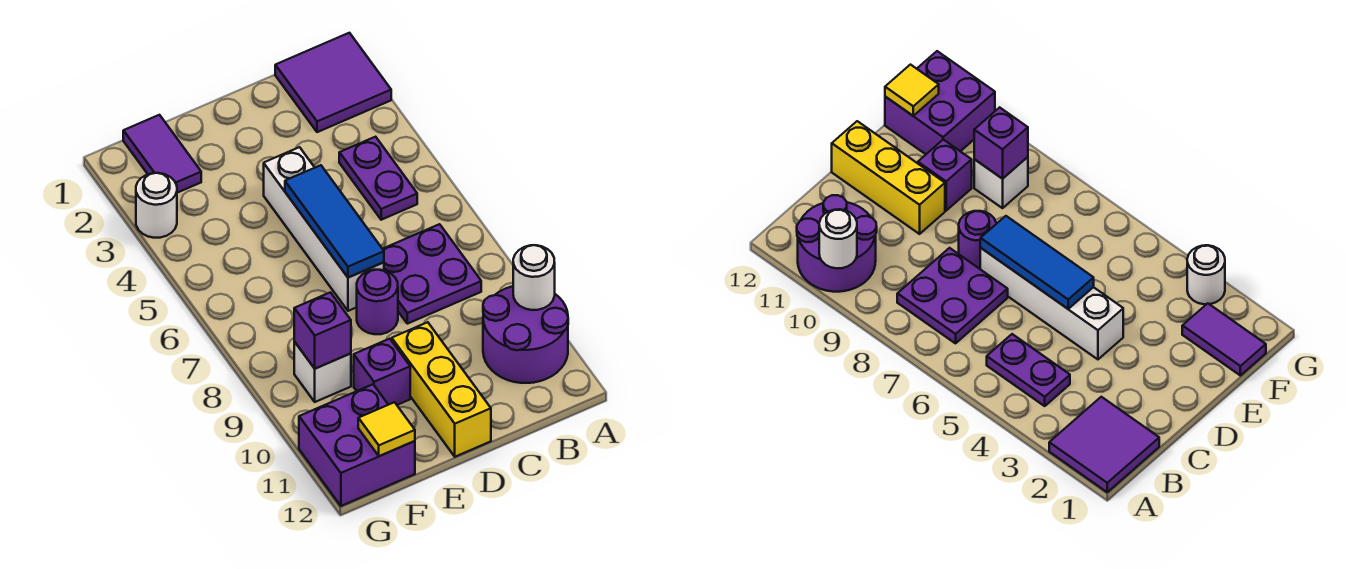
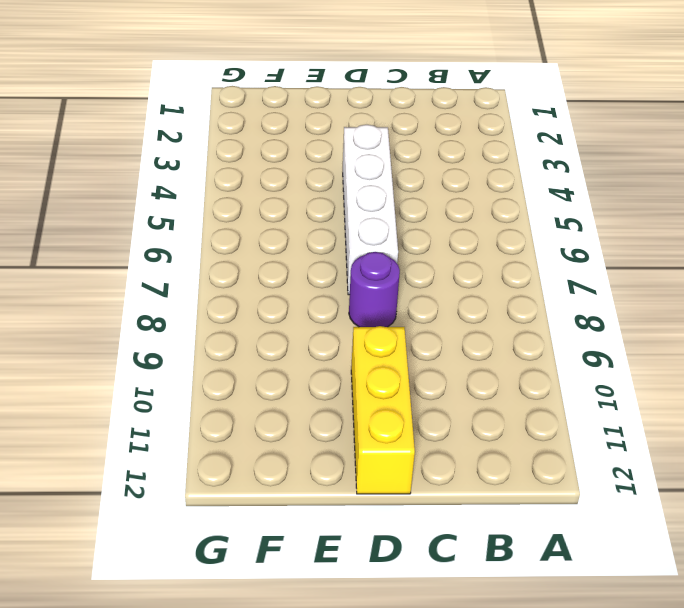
none -> purple 2x2 tile [275,33,391,132]
none -> purple 2x2 round brick [483,286,568,383]
none -> purple 1x2 plate [339,137,417,220]

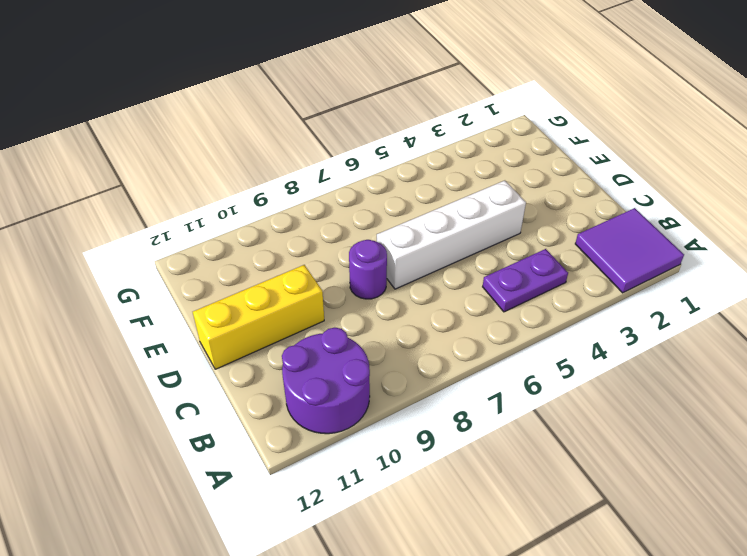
none -> purple 2x2 plate [383,224,481,324]
none -> purple 1x1 brick [354,339,410,405]
none -> purple 1x2 tile [123,115,201,193]

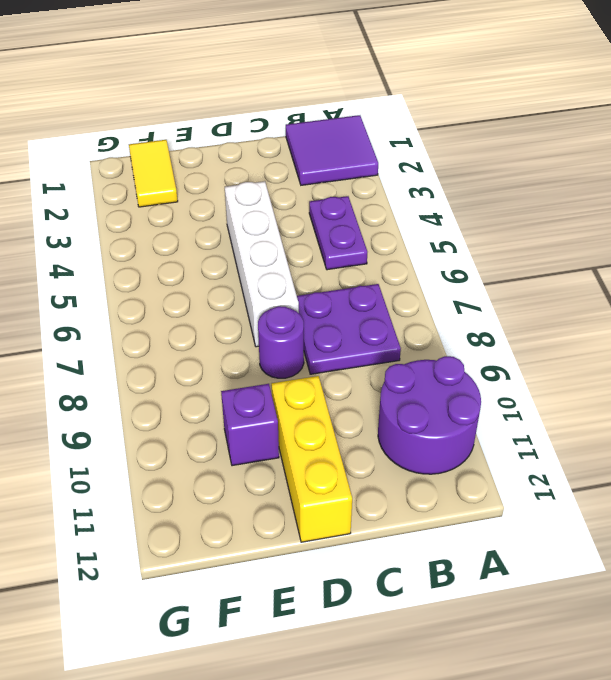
yellow 1x2 tile [129,140,178,207] -> purple 1x2 tile [123,115,201,193]
none -> white 1x1 brick [294,342,351,402]
none -> purple 2x2 brick [299,384,415,506]
none -> white 1x1 round brick [136,173,177,238]

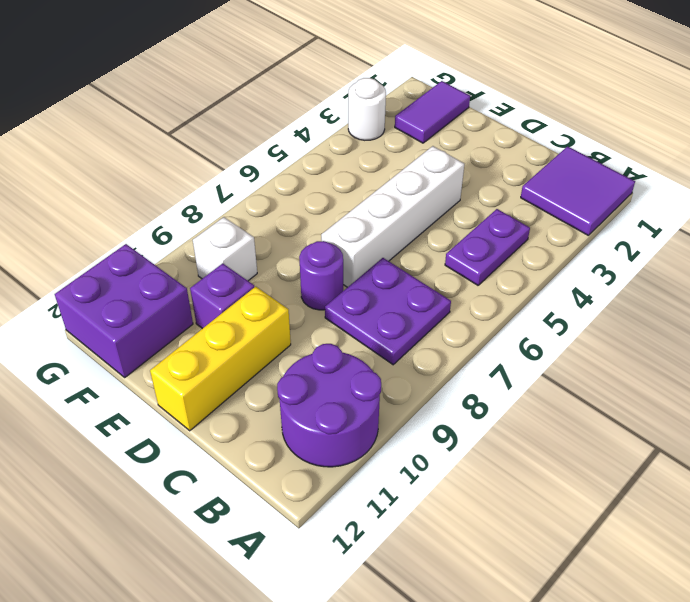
none -> white 1x1 round brick [513,245,555,310]
none -> blue 1x3 tile [285,165,384,278]
none -> purple 1x1 brick [294,292,351,369]

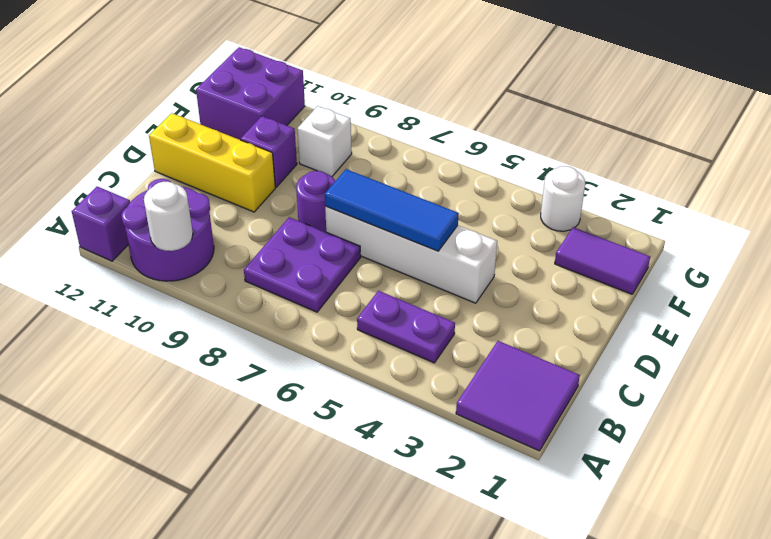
purple 1x1 brick [72,186,130,261] -> purple 1x1 brick moved to [294,292,351,369]
none -> yellow 1x1 tile [358,402,415,456]

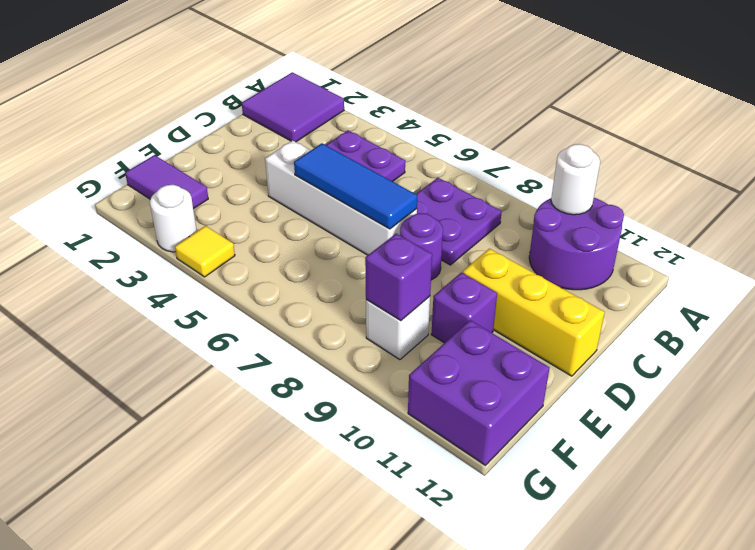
yellow 1x1 tile [175,226,235,277] -> yellow 1x1 tile moved to [358,402,415,456]

